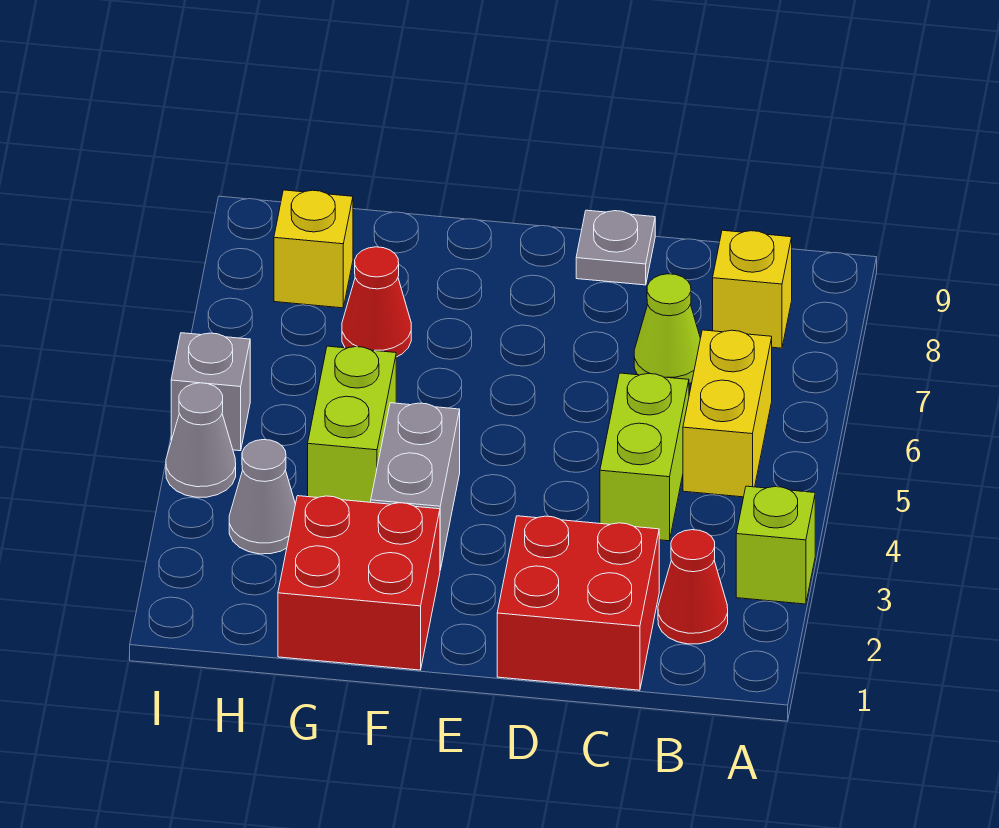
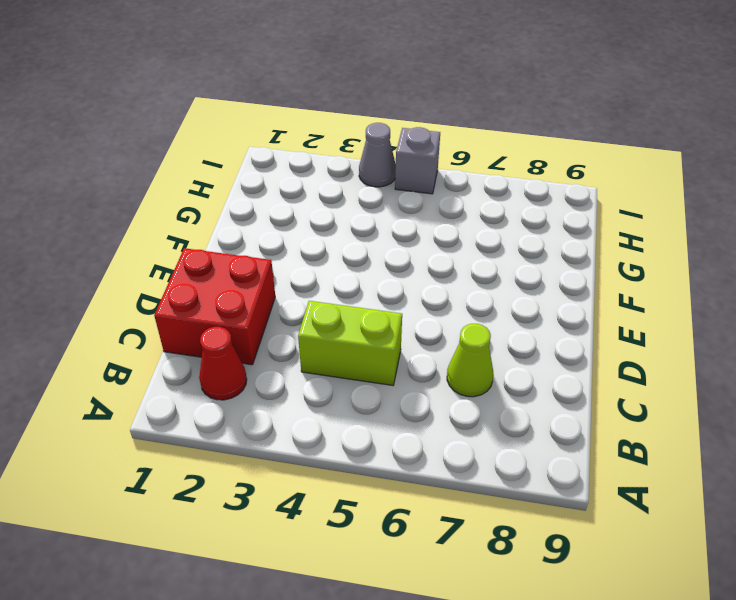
none -> lime 1x1 brick [736,486,815,604]
none -> yellow 1x2 brick [683,330,772,497]
none -> yellow 1x1 brick [713,230,792,348]

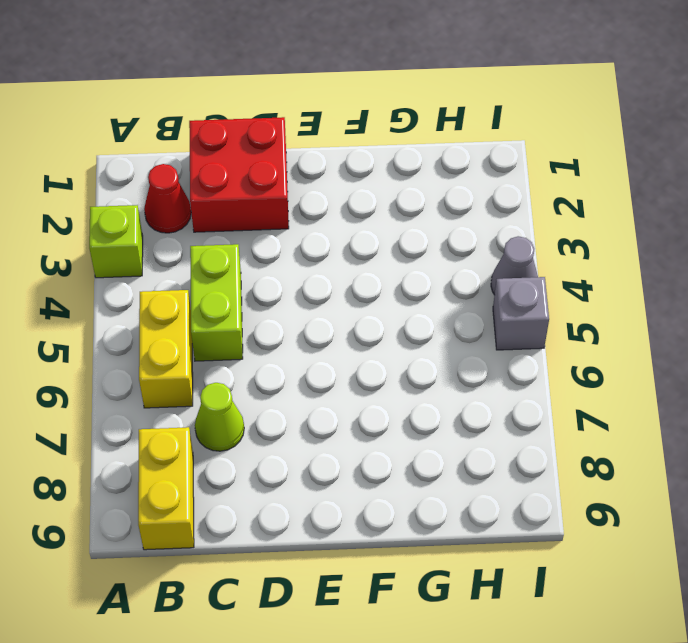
yellow 1x2 brick [138,427,194,550] -> yellow 1x1 brick [713,230,792,348]
none -> grey 1x1 plate [576,210,655,285]
none -> red 2x2 brick [278,496,440,670]
none -> grey 1x2 brick [371,403,460,570]

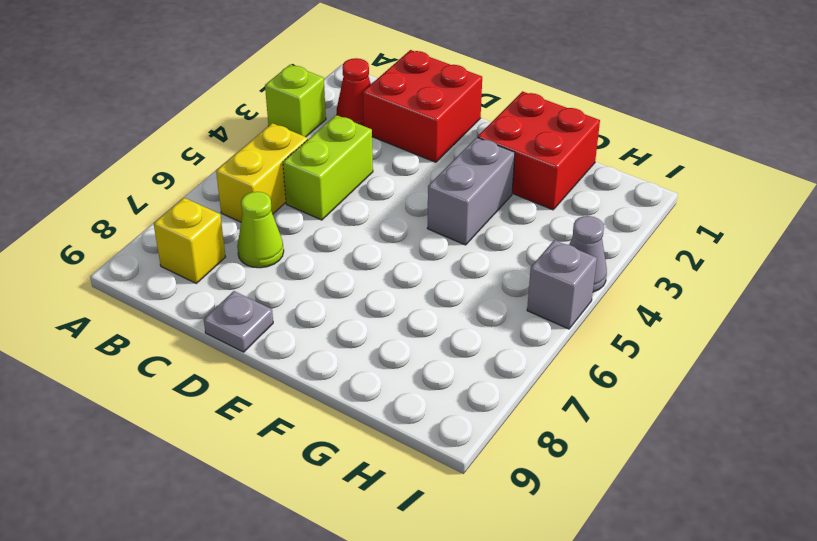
none -> lime 1x2 brick [308,346,396,502]
none -> red 1x1 cone [342,247,411,357]
none -> grey 1x1 cone [229,440,295,554]

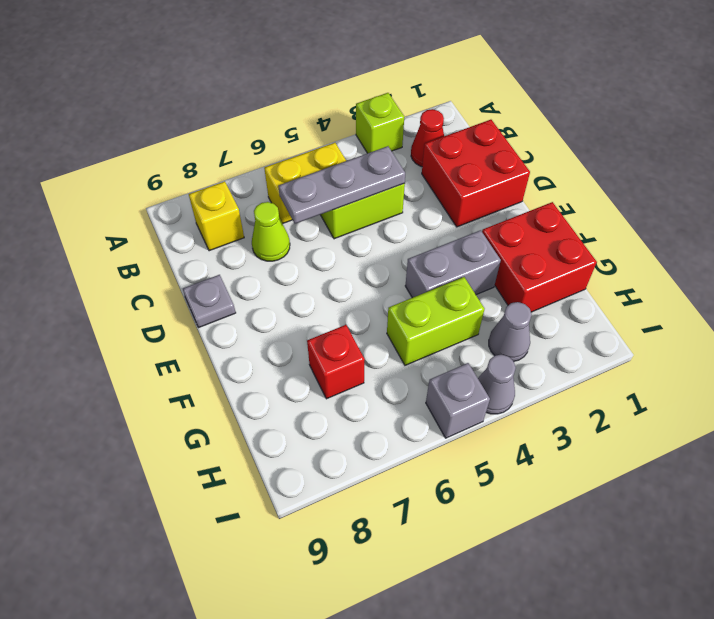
grey 1x3 plate [278,146,405,224] -> none
red 1x1 brick [307,325,365,399] -> red 1x1 cone [342,247,411,357]
none -> yellow 1x1 brick [274,190,353,308]

